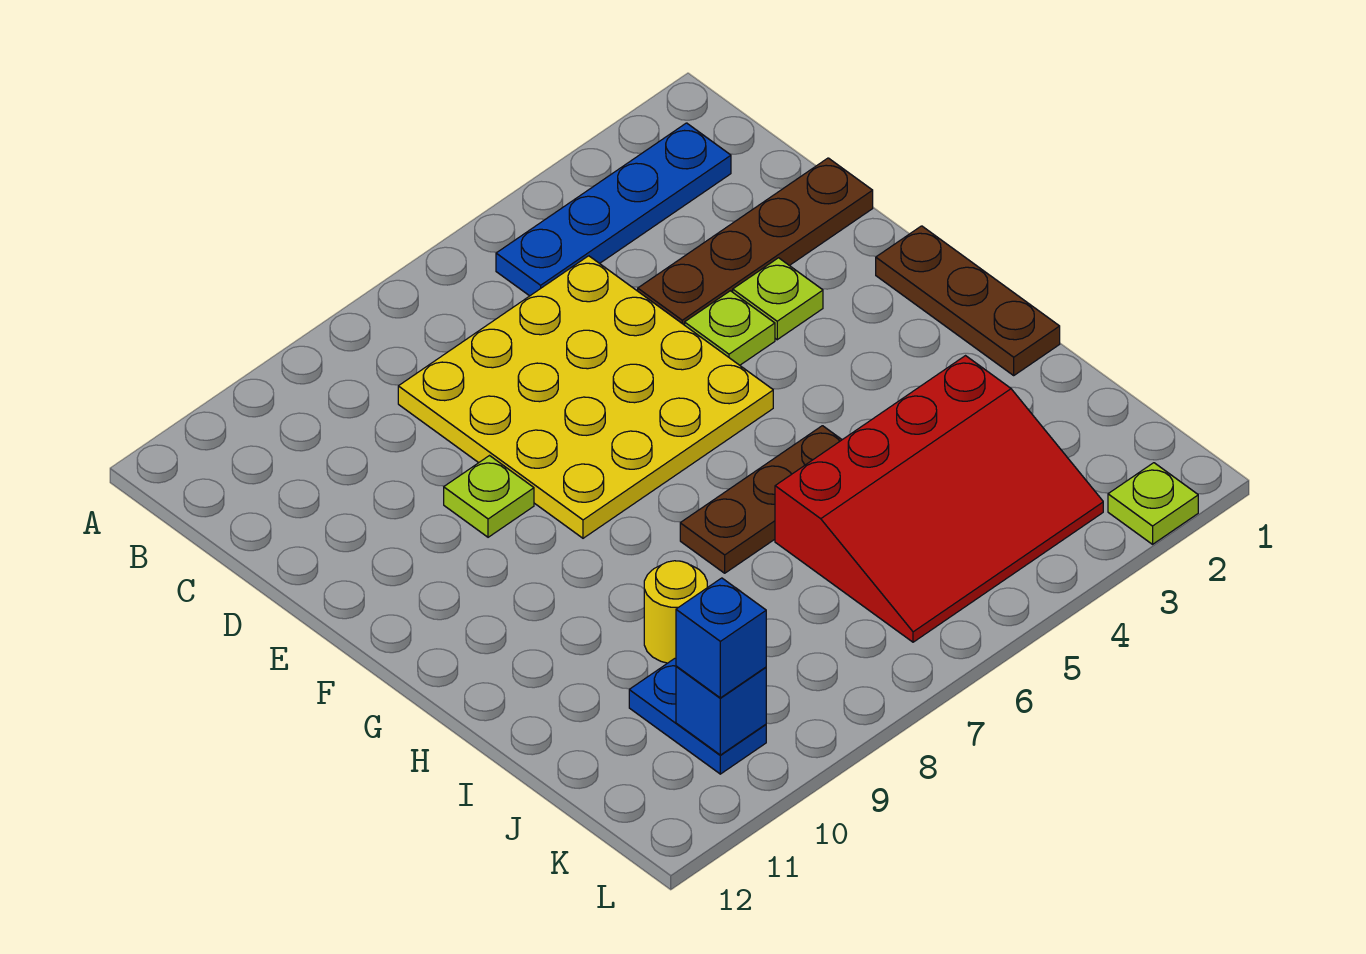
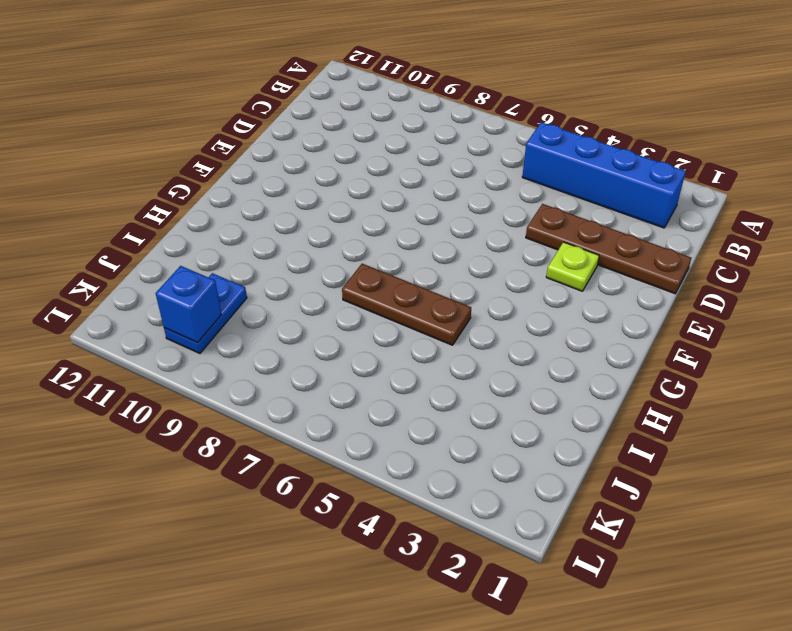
blue 1x4 brick [522,122,686,228] -> blue 1x4 plate [496,123,731,296]
none -> yellow 4x4 plate [398,256,773,538]
none -> lime 1x1 plate [685,291,775,365]
none -> lime 1x1 plate [444,456,534,537]

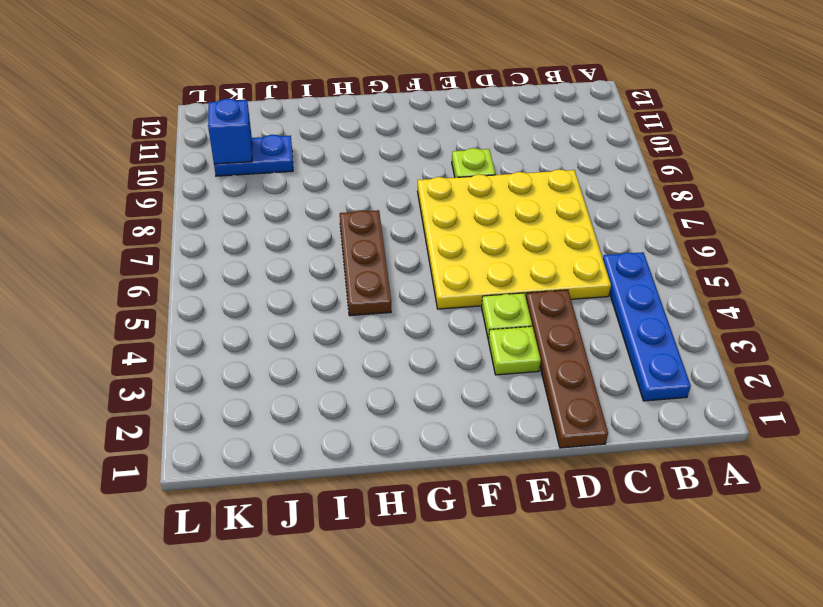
none -> brown 1x3 plate [876,226,1060,375]
none -> red 3x4 slope [775,356,1103,642]
none -> yellow 1x1 round brick [644,561,707,663]

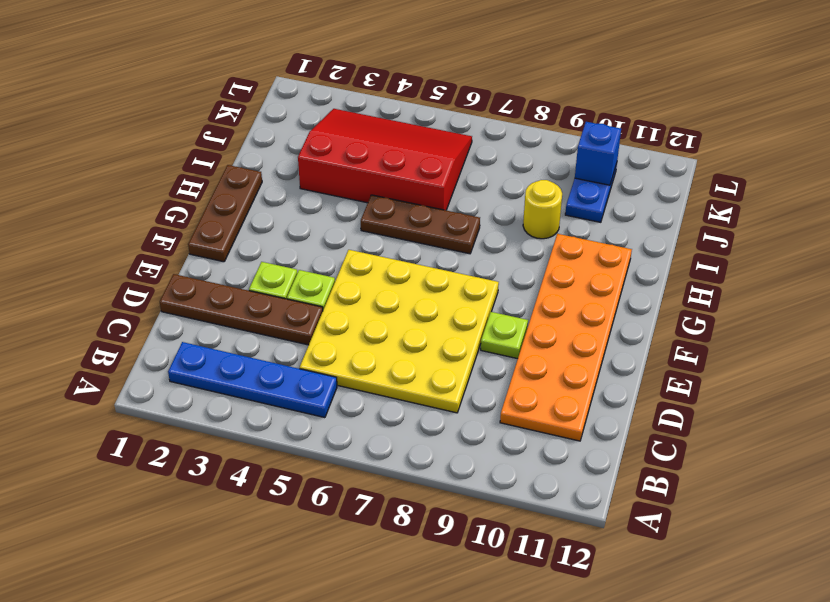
orange 2x6 plate [500,234,632,441] -> none
none -> lime 1x1 plate [1108,463,1198,544]
none -> blue 1x1 brick [676,578,766,698]

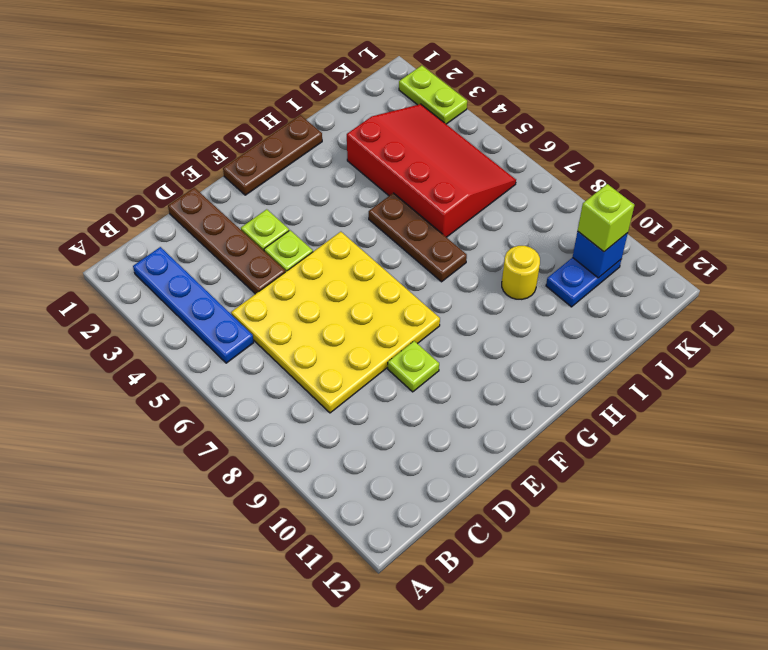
lime 1x1 brick [578,184,634,252] -> blue 1x1 brick [676,578,766,698]
lime 1x2 plate [399,65,467,124] -> lime 1x1 plate [1108,463,1198,544]

